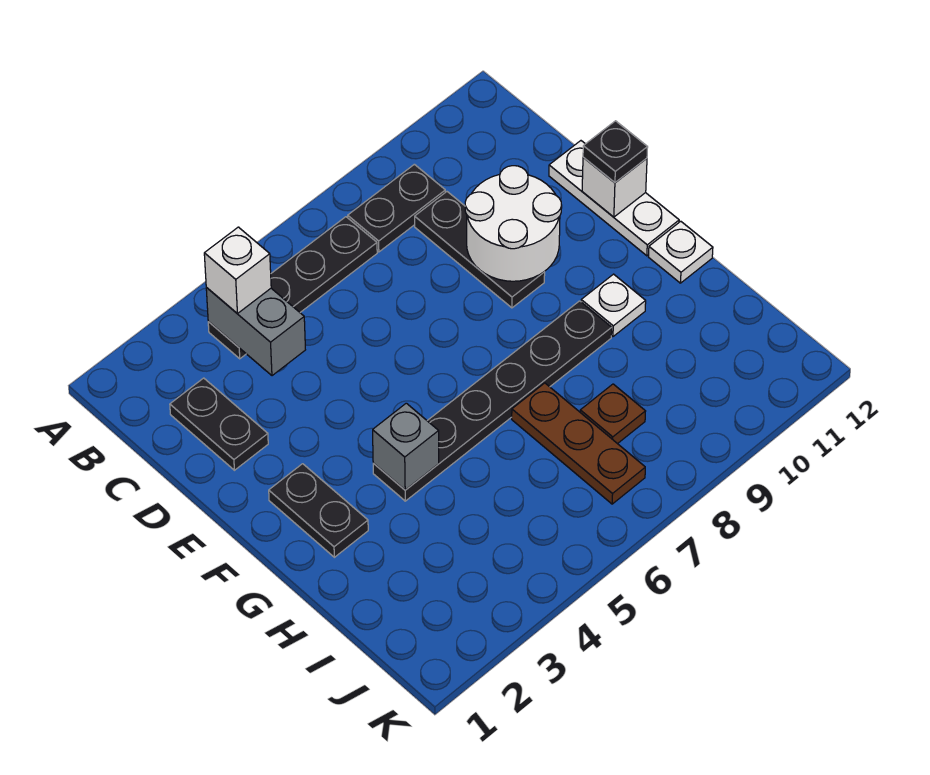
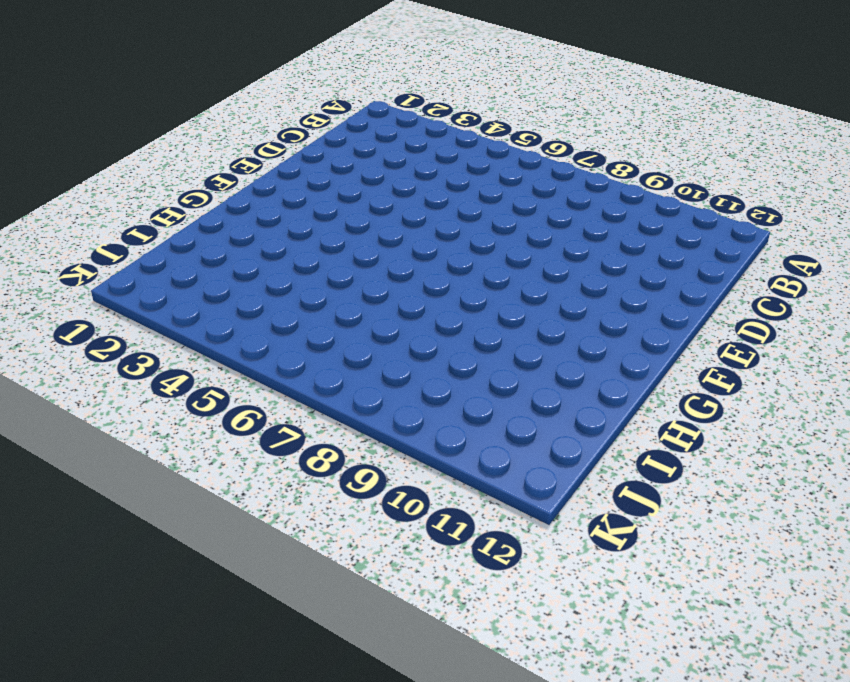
none -> black 1x4 plate [208,217,377,359]
none -> black 1x2 plate [348,164,445,252]
none -> black 1x2 plate [170,378,268,470]

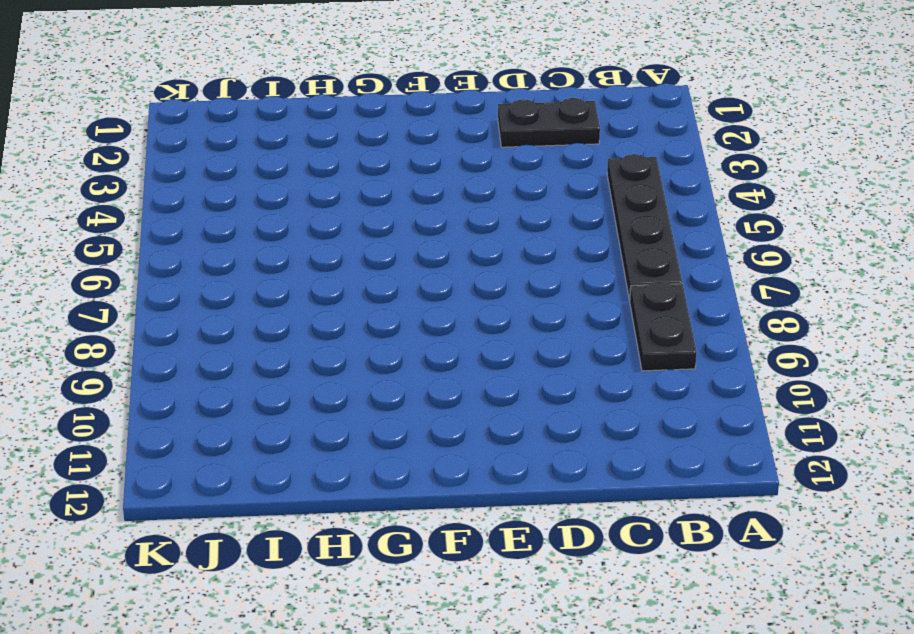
none -> black 1x3 plate [415,192,545,308]
none -> white 1x3 plate [549,141,679,256]
none -> black 1x2 plate [269,464,368,557]

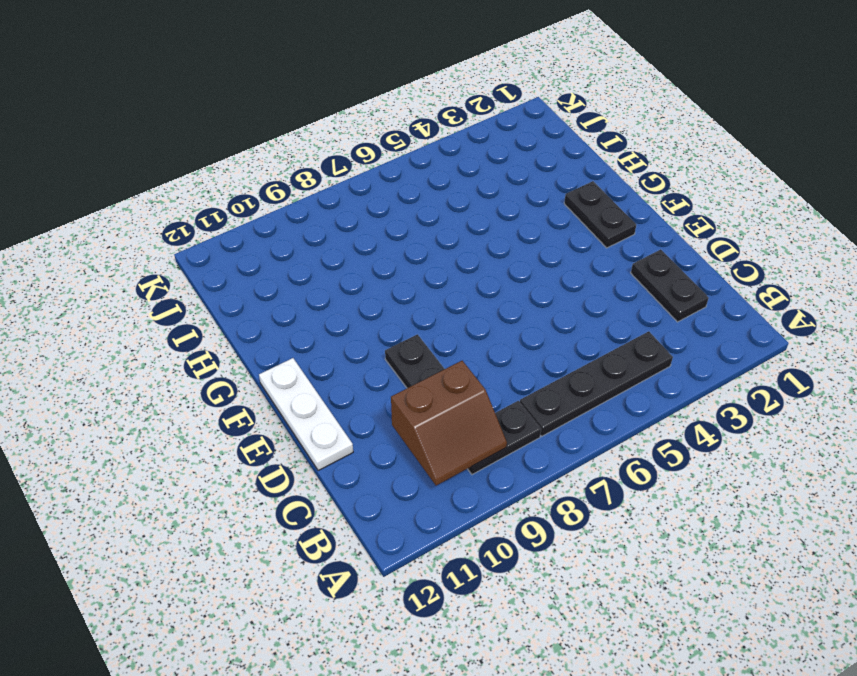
brown 2x2 slope [391,361,507,486] -> none
none -> black 1x6 plate [373,301,612,501]
none -> white 1x1 plate [581,274,646,336]
none -> white 1x1 plate [649,221,713,283]

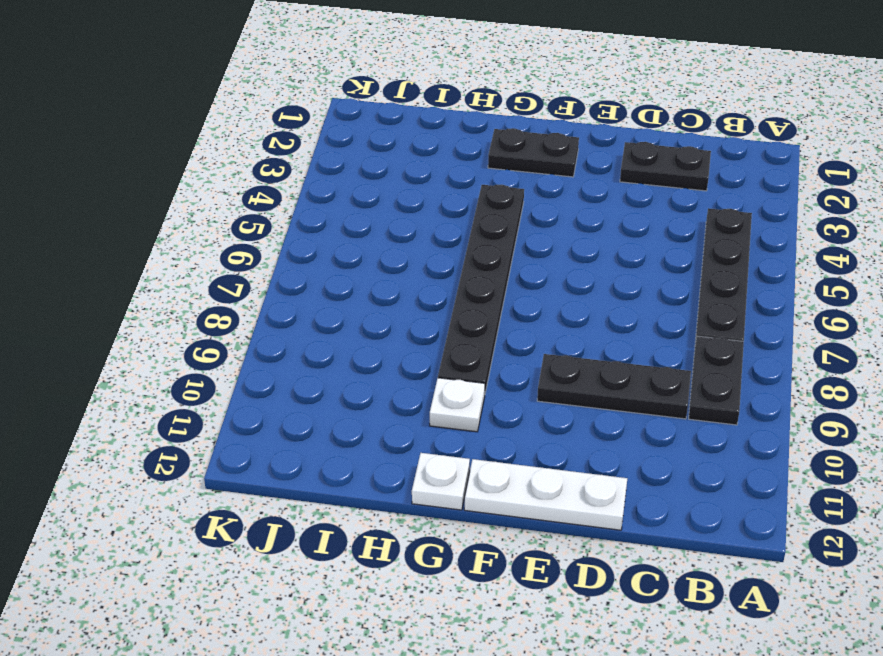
none -> brown 1x3 plate [512,383,645,504]
none -> brown 1x1 plate [580,384,646,444]
none -> grey 1x2 brick [206,288,305,376]

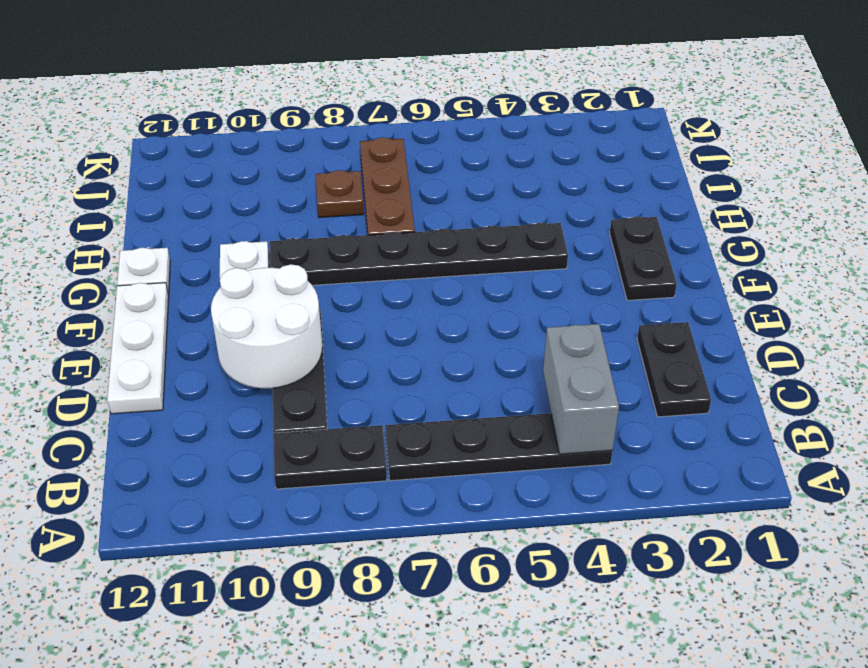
none -> white 1x1 brick [582,158,647,217]
none -> grey 1x1 brick [373,403,439,490]
none -> white 1x1 brick [204,227,271,314]

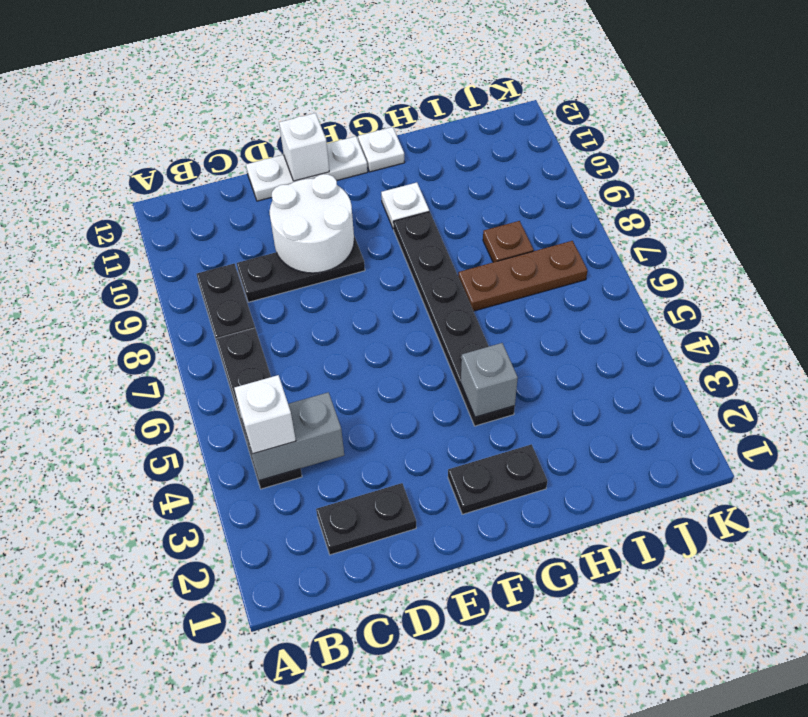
none -> black 1x1 plate [583,121,648,183]

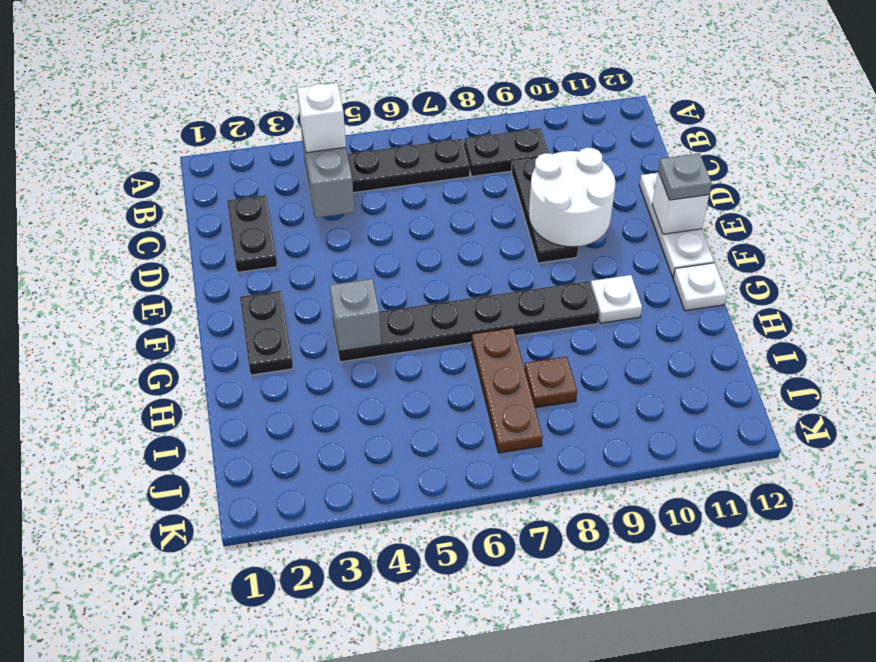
grey 1x1 plate [658,153,712,200] -> black 1x1 plate [583,121,648,183]

